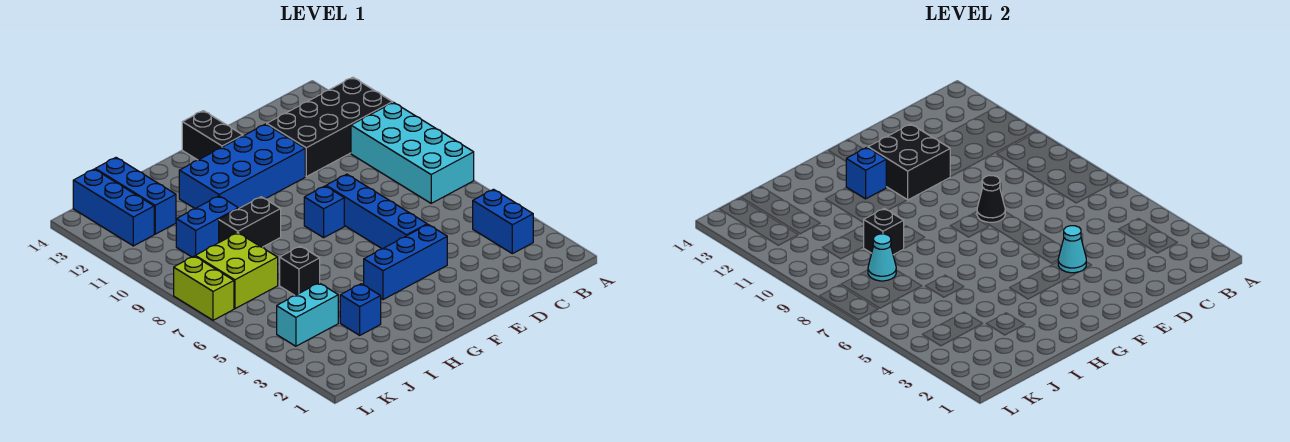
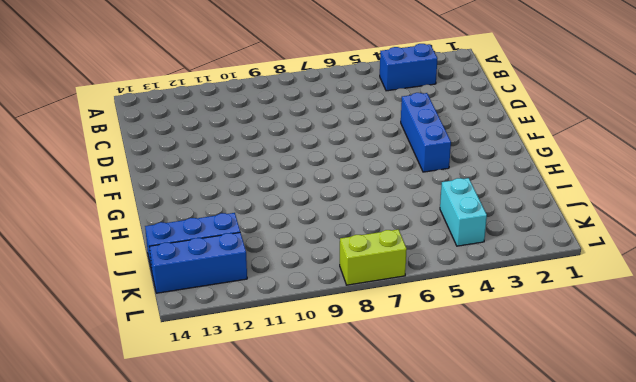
none -> cyan 2x4 brick [351,102,474,203]
none -> black 2x4 brick [267,77,393,177]
none -> blue 1x4 brick [326,174,427,249]

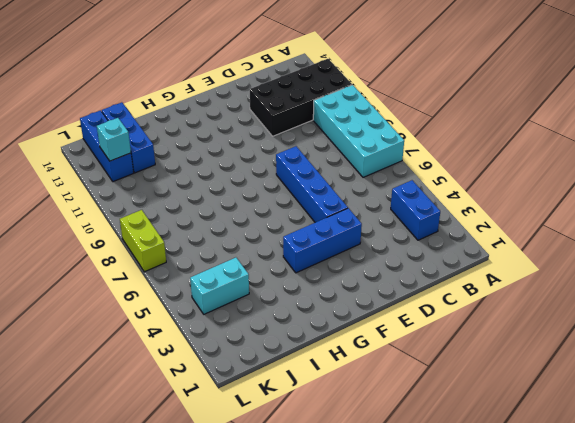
cyan 1x1 brick [97,118,131,161] -> none
none -> blue 2x4 brick [179,124,305,209]
none -> blue 1x1 brick [304,186,344,238]
none -> black 1x2 brick [182,111,243,160]

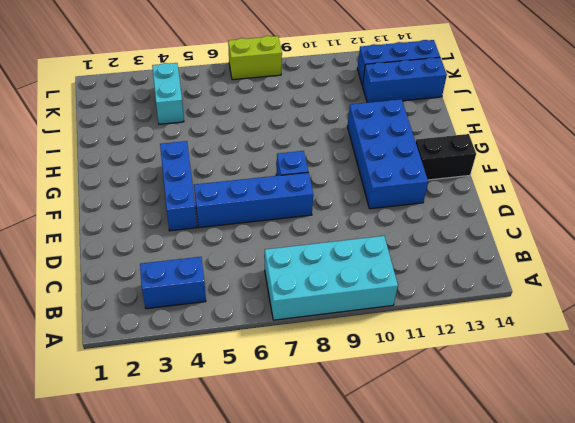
none -> black 2x4 brick [267,77,393,177]
none -> black 1x2 brick [219,197,281,247]
none -> blue 1x1 brick [340,284,381,335]

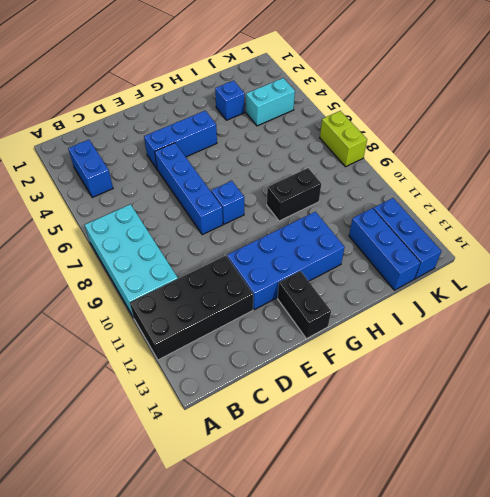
none -> black 1x1 brick [280,246,320,295]
none -> blue 1x2 brick [176,196,238,257]
none -> lime 2x2 brick [195,233,278,309]

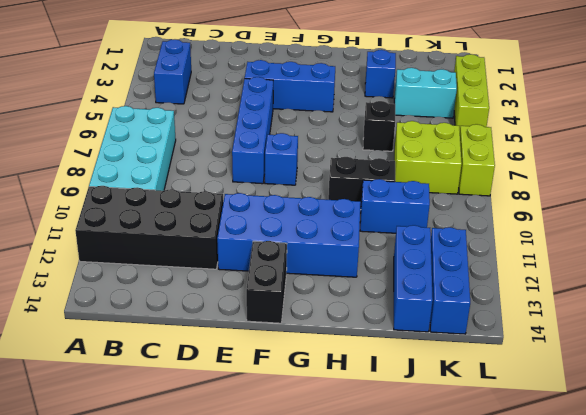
lime 1x3 brick [454,54,489,131] -> none
none -> cyan 1x1 cone [1058,226,1086,273]
none -> black 1x1 cone [977,175,1005,222]
none -> black 2x2 brick [868,124,950,200]

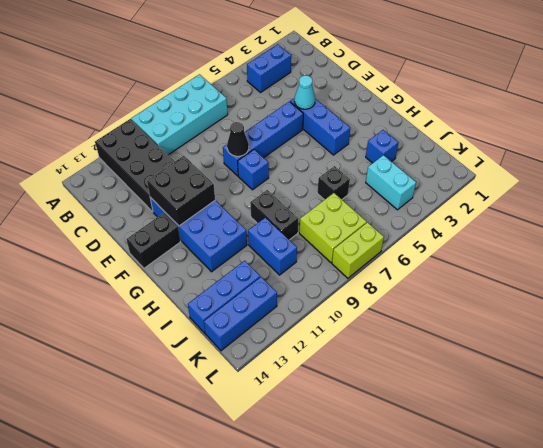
none -> blue 1x1 brick [846,148,886,199]
none -> black 1x1 brick [864,208,904,255]
none -> cyan 1x1 cone [868,234,896,281]

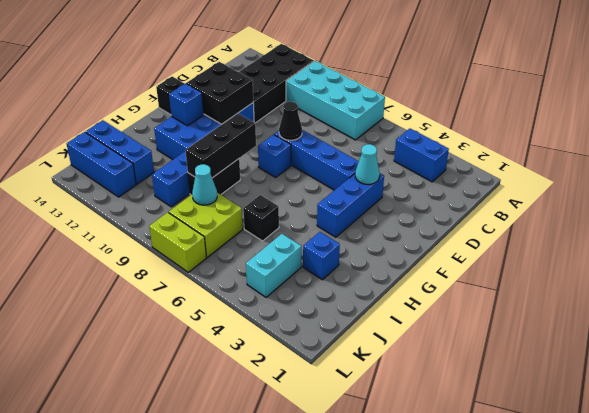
black 1x3 brick [185,113,256,178] -> black 1x1 brick [864,208,904,255]

